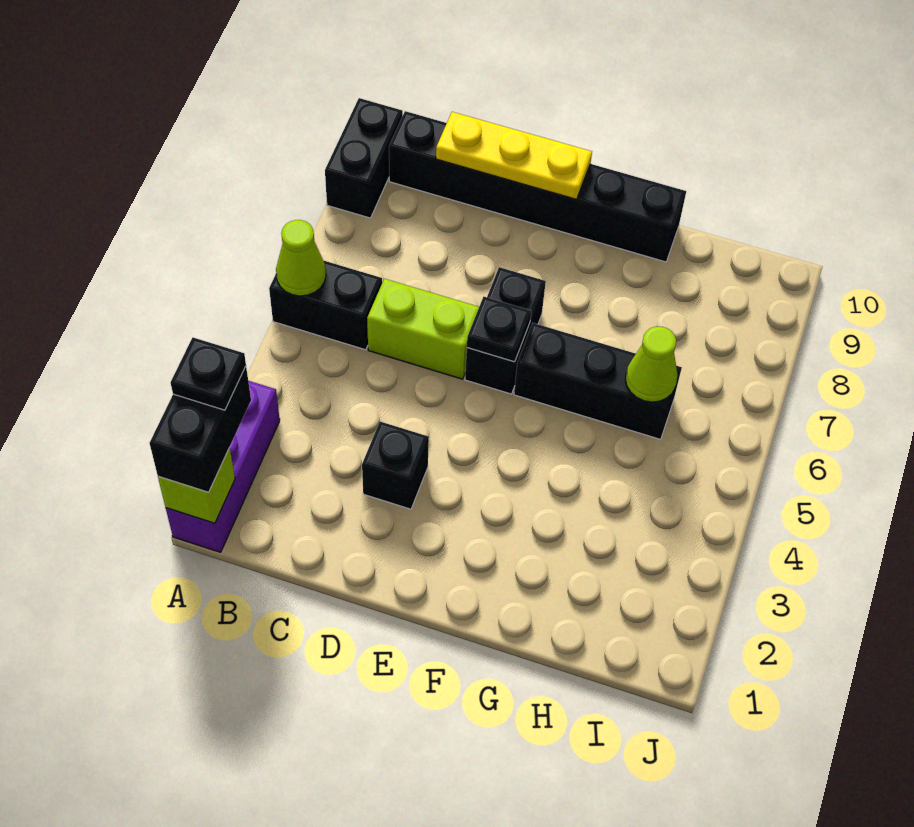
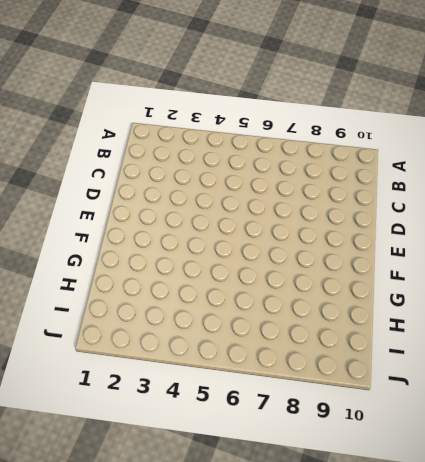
none -> purple 1x3 brick [166,381,280,552]
none -> black 1x2 brick [269,261,382,350]
none -> black 1x2 brick [325,98,403,218]

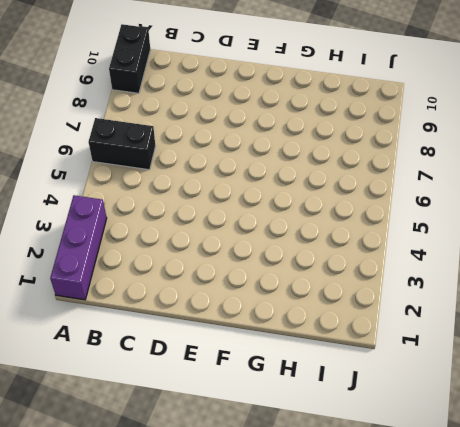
none -> black 1x6 brick [389,111,686,262]
none -> lime 1x2 brick [367,279,479,379]
none -> black 1x1 brick [362,422,429,509]

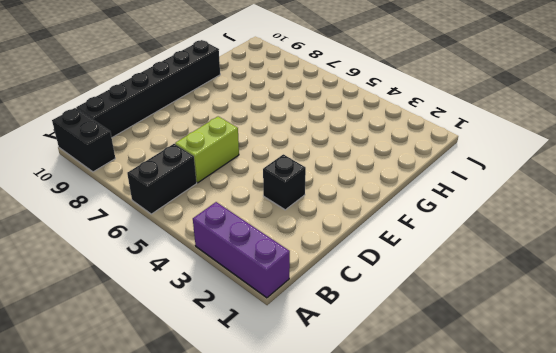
none -> black 1x2 brick [465,267,546,394]
none -> black 1x3 brick [514,323,682,439]
none -> lime 1x1 brick [158,448,235,523]

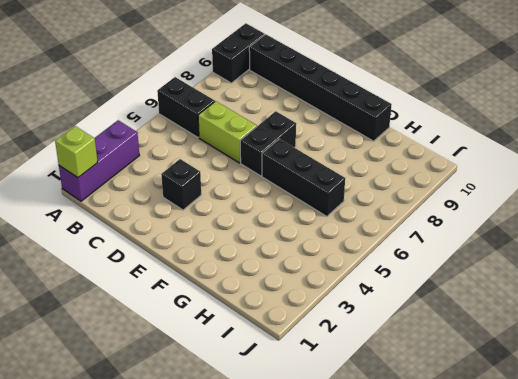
none -> lime 1x1 cone [276,220,326,296]
none -> yellow 1x3 plate [436,112,592,199]
none -> black 1x1 plate [467,297,531,362]

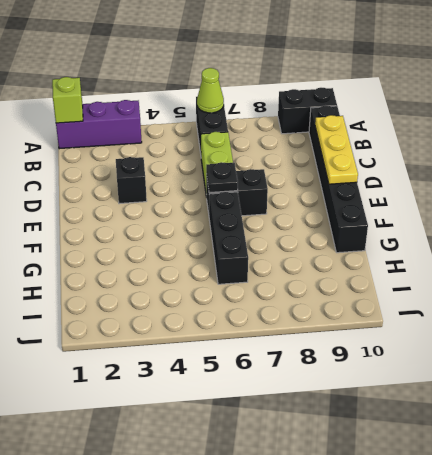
none -> lime 1x1 cone [625,327,678,402]
none -> black 1x2 brick [150,366,251,492]
none -> black 1x1 plate [171,338,246,410]

